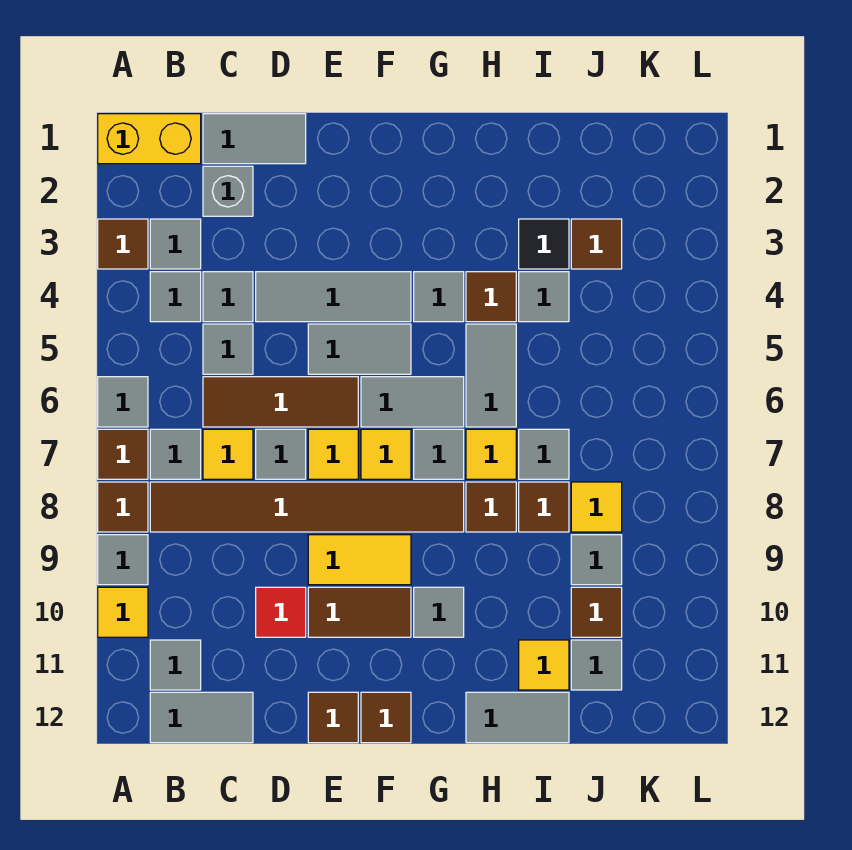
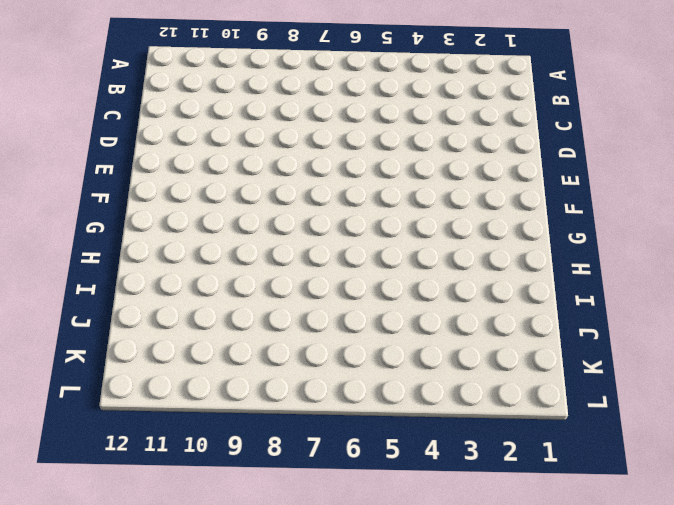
none -> yellow 1x2 brick [98,114,201,164]
none -> brown 1x1 tile [98,219,148,269]
none -> grey 1x1 tile [98,377,148,427]
none -> brown 1x1 tile [98,429,148,479]

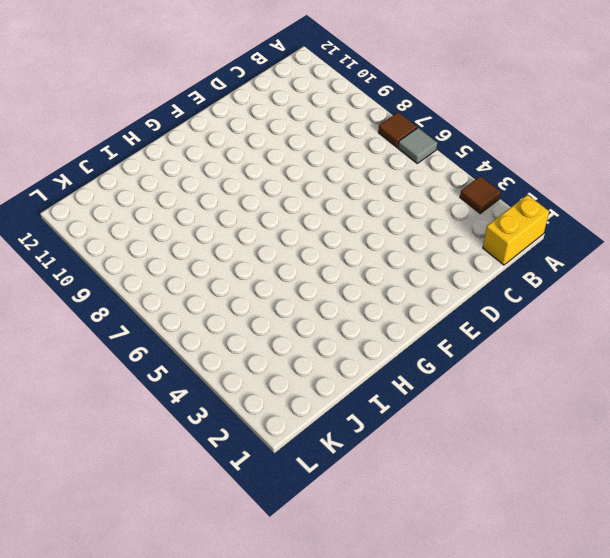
none -> brown 1x1 tile [98,482,148,532]
none -> grey 1x1 tile [98,535,148,585]
none -> yellow 1x1 tile [98,587,148,637]
none -> grey 1x1 tile [150,219,201,269]

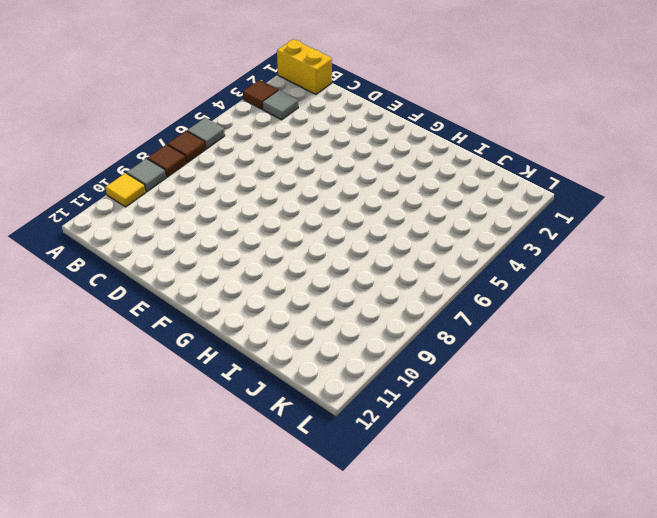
none -> grey 1x1 tile [150,272,201,322]
none -> grey 1x1 tile [150,429,201,479]
none -> brown 1x6 tile [150,482,464,532]
none -> grey 1x1 tile [150,640,201,690]

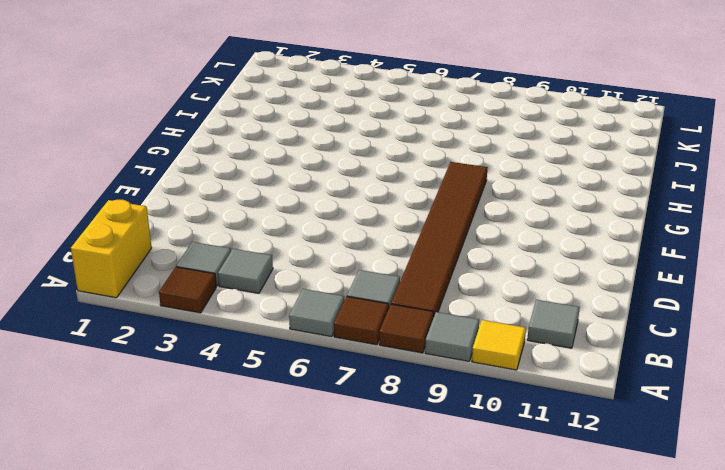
none -> grey 1x2 tile [150,692,253,743]
none -> grey 1x2 tile [203,114,306,164]
none -> grey 1x1 brick [203,166,253,216]
none -> grey 1x1 tile [203,272,253,322]

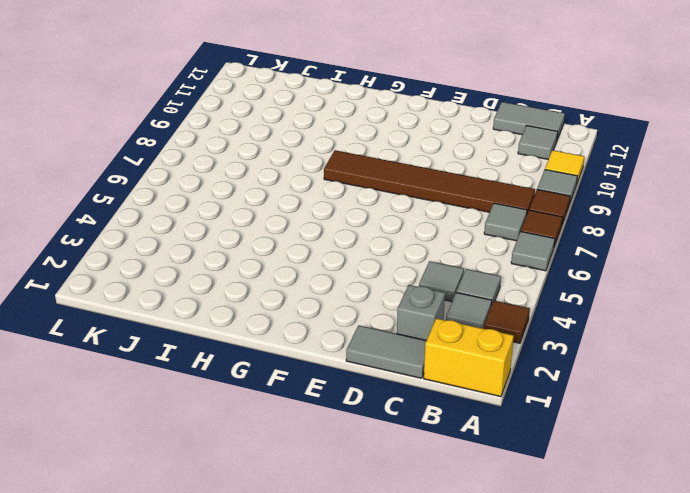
none -> grey 1x1 tile [203,324,253,374]
none -> brown 1x3 tile [203,377,358,427]
none -> yellow 1x1 tile [203,429,253,479]
none -> grey 1x3 tile [256,272,411,322]

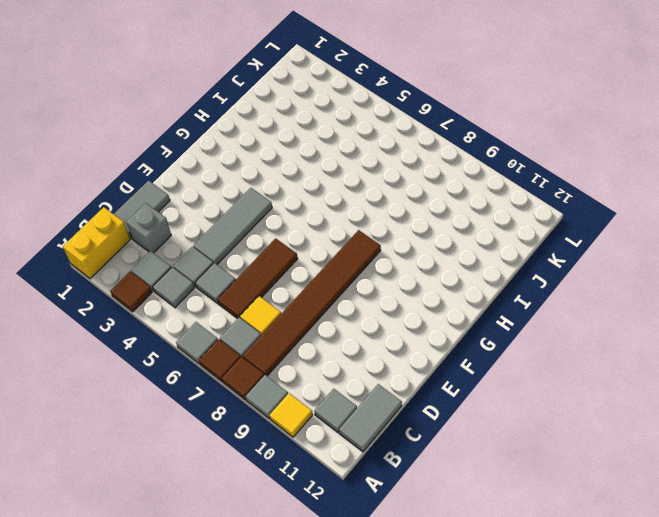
none -> grey 1x1 tile [256,429,306,479]
none -> red 1x1 tile [256,587,306,637]
none -> grey 1x2 tile [308,324,411,374]
none -> yellow 1x1 tile [308,429,358,479]

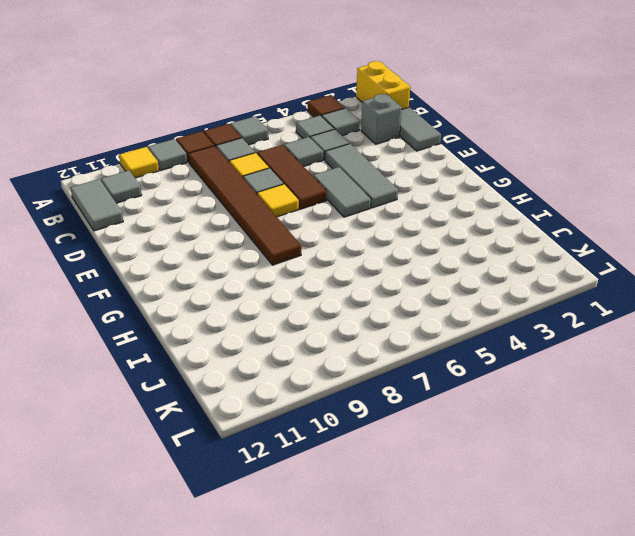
none -> red 1x1 tile [256,587,306,637]
none -> yellow 1x2 tile [308,535,411,585]
none -> brown 1x2 tile [308,587,411,637]
none -> brown 1x1 tile [308,692,358,743]

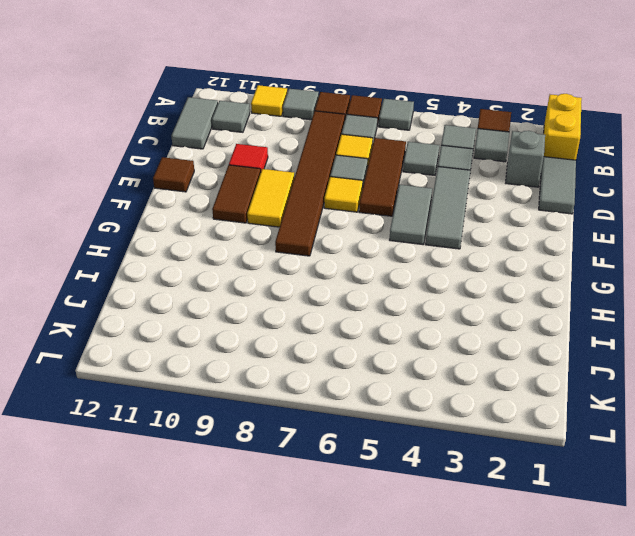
none -> grey 1x2 tile [361,377,464,427]
none -> yellow 1x1 tile [361,429,411,479]
none -> brown 1x1 tile [361,692,411,743]
none -> grey 1x1 tile [414,272,464,322]

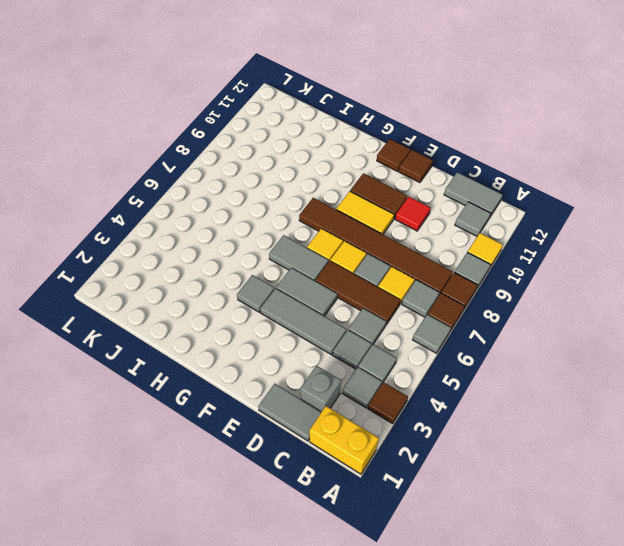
none -> grey 1x1 tile [414,429,464,479]
none -> grey 1x1 tile [414,587,464,637]
none -> brown 1x1 tile [466,272,516,322]
none -> grey 1x2 tile [466,324,516,427]

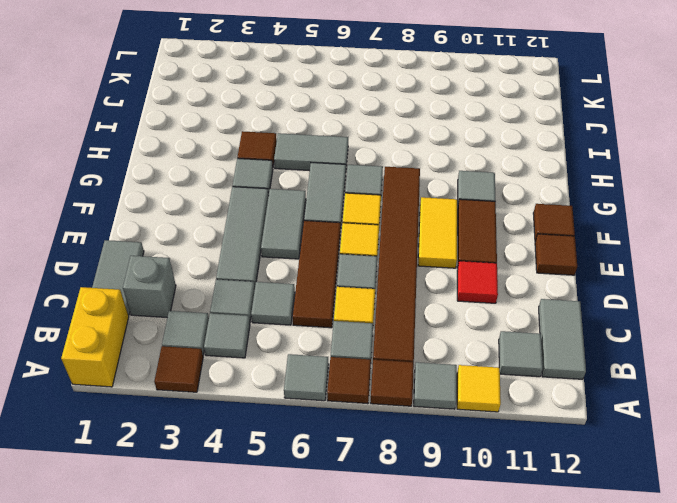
none -> yellow 1x1 tile [466,429,516,479]
none -> brown 1x1 tile [466,482,516,532]
none -> grey 1x2 tile [466,692,569,743]
none -> black 1x1 tile [519,219,569,269]

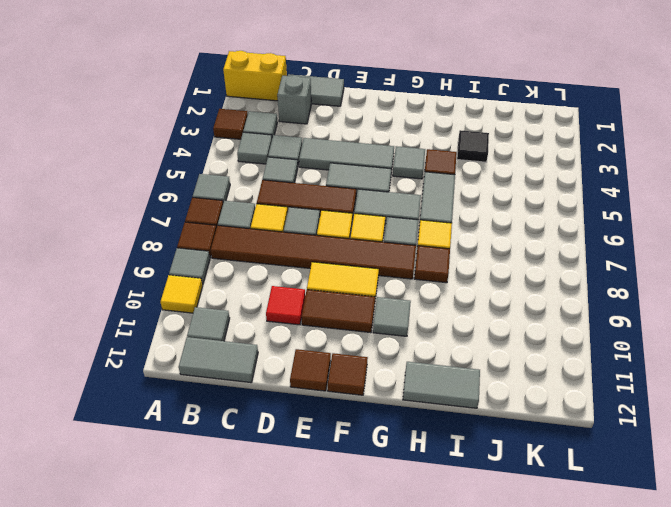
none -> grey 1x1 tile [519,272,569,322]
none -> grey 1x1 tile [519,429,569,479]
none -> brown 1x1 tile [519,482,569,532]
none -> yellow 1x1 tile [519,640,569,690]

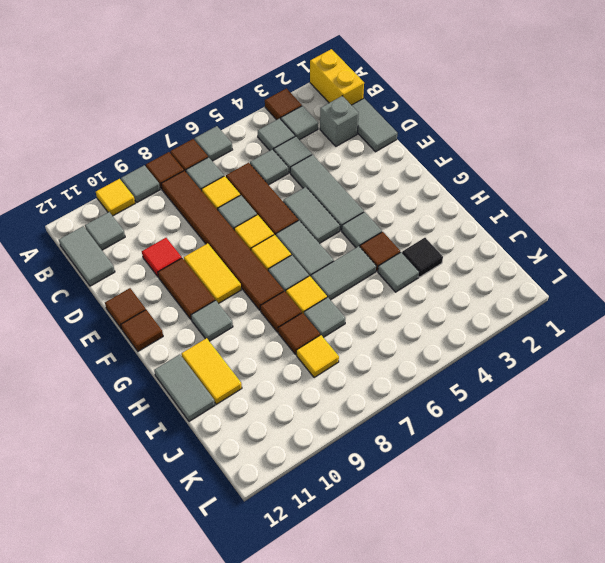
yellow 1x2 tile [181,338,242,404] -> yellow 1x1 tile [519,640,569,690]
none -> brown 1x1 tile [571,219,622,269]
none -> grey 1x1 tile [571,535,622,585]
none -> brown 1x1 tile [571,587,622,637]
none -> grey 1x1 tile [571,640,622,690]

